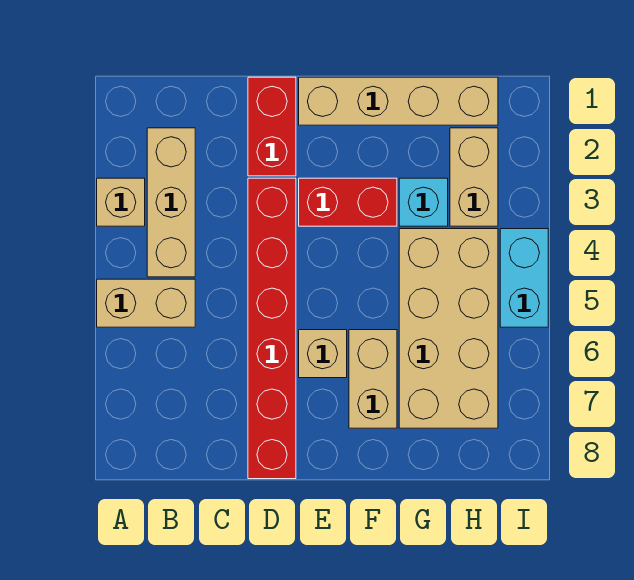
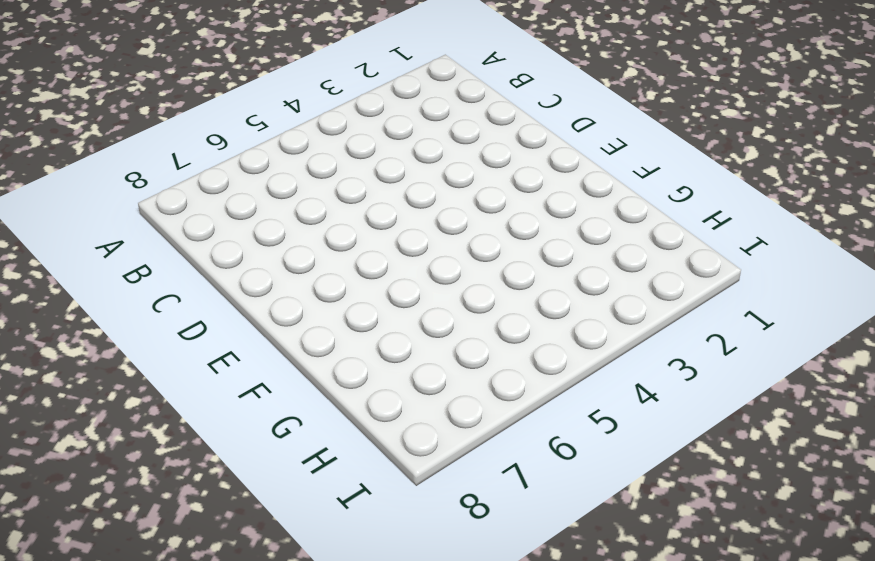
none -> tan 1x1 brick [97,178,145,226]
none -> tan 1x2 brick [97,279,195,327]
none -> tan 1x3 brick [147,128,195,277]

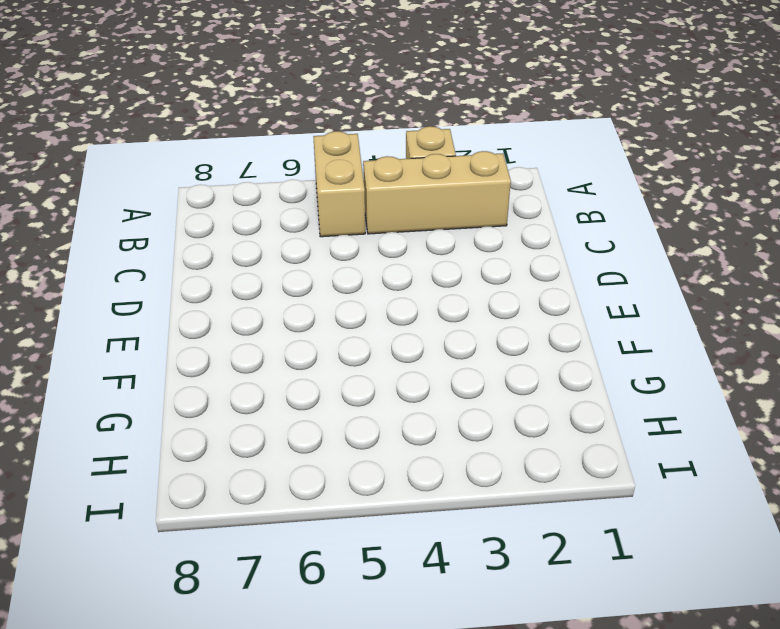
none -> red 1x2 brick [248,77,296,176]
none -> red 1x6 brick [248,178,296,479]
none -> tan 1x4 brick [299,77,498,125]

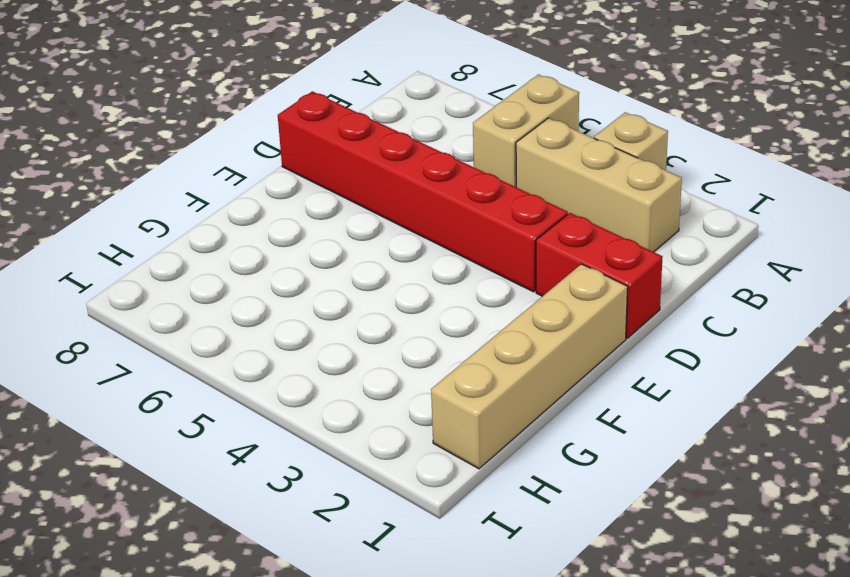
none -> red 1x2 brick [299,178,397,226]
none -> tan 1x1 brick [299,330,347,378]
none -> tan 1x2 brick [349,330,397,428]

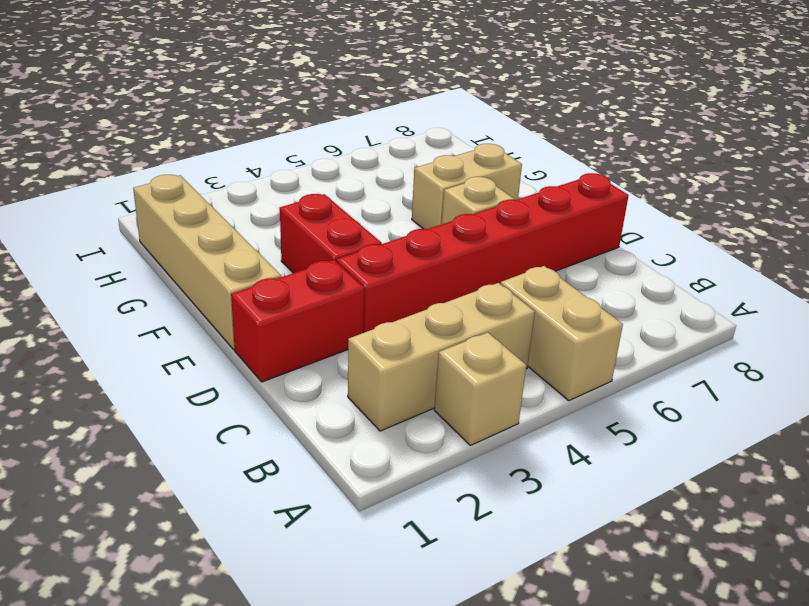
none -> cyan 1x1 brick [399,178,448,226]
none -> tan 2x4 brick [399,229,498,428]
none -> tan 1x2 brick [450,128,498,226]

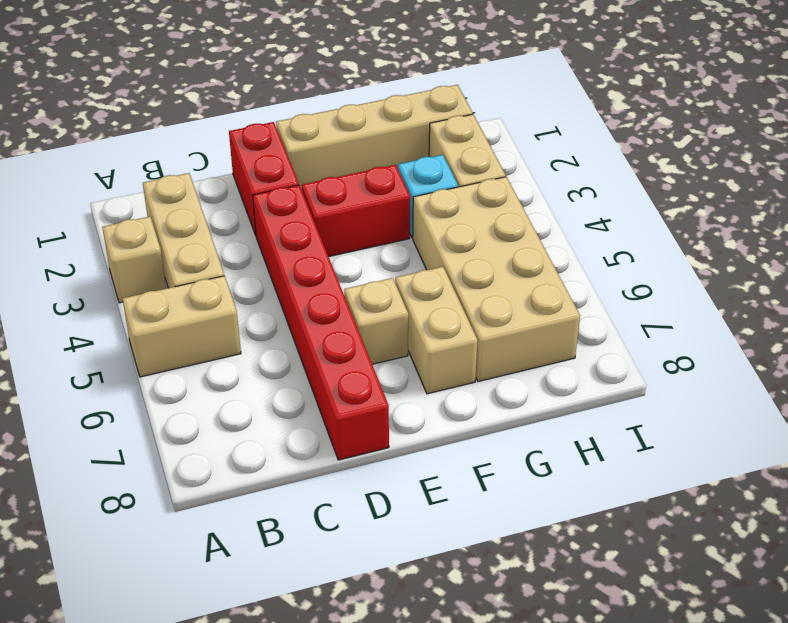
none -> cyan 1x2 brick [500,229,548,327]

